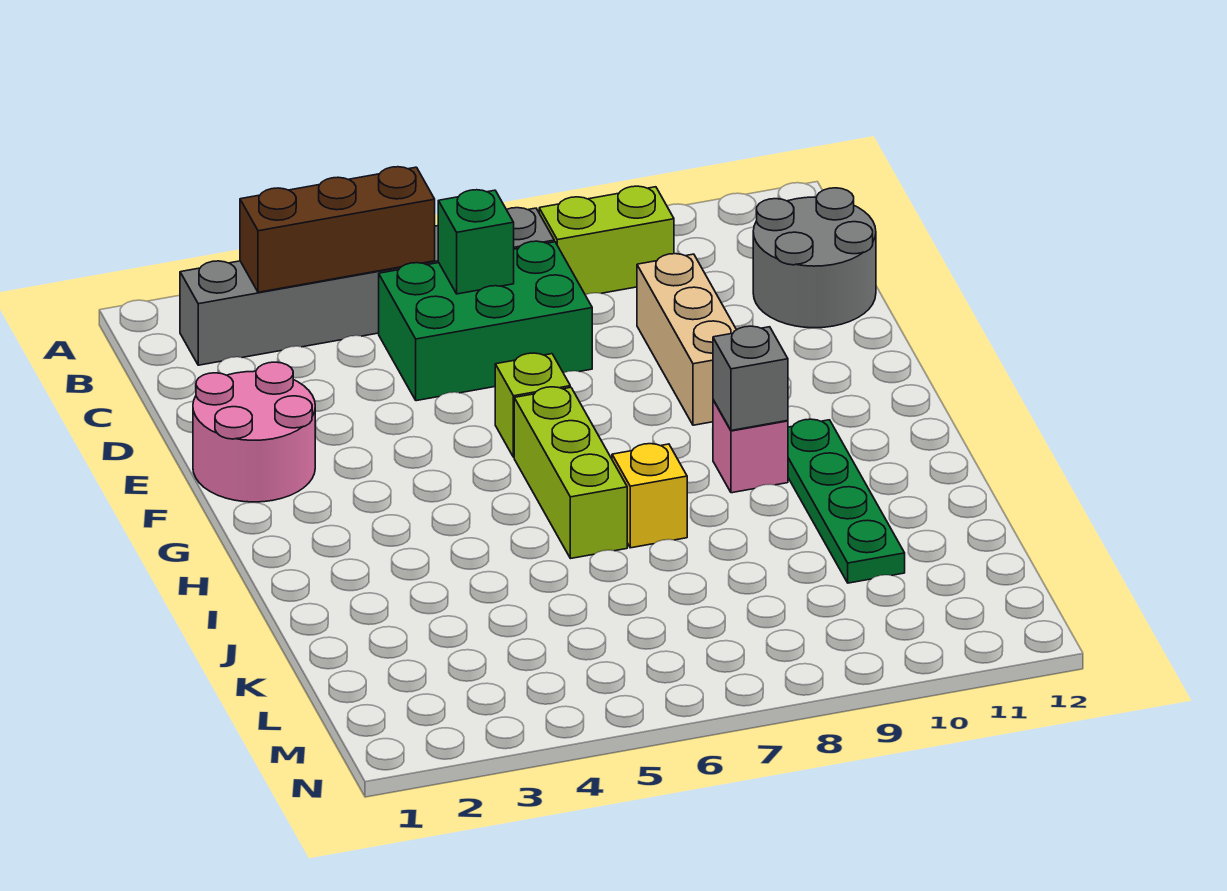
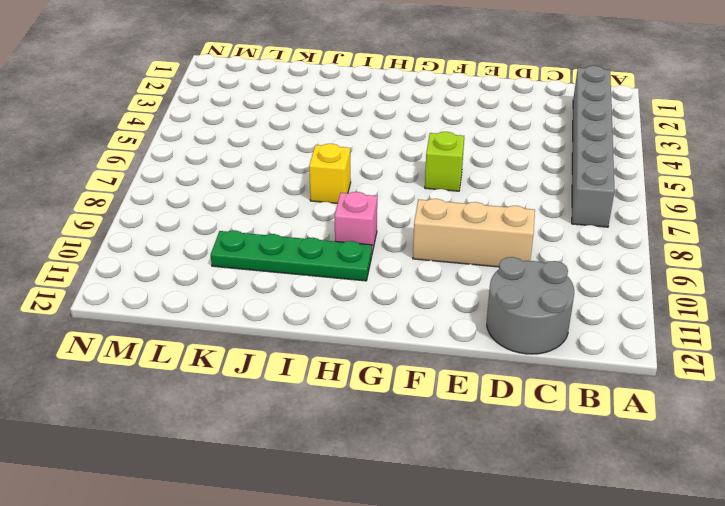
none -> lime 1x2 brick [539,186,674,295]
none -> green 2x3 brick [379,241,592,401]
none -> pink 2x2 round brick [193,362,315,502]

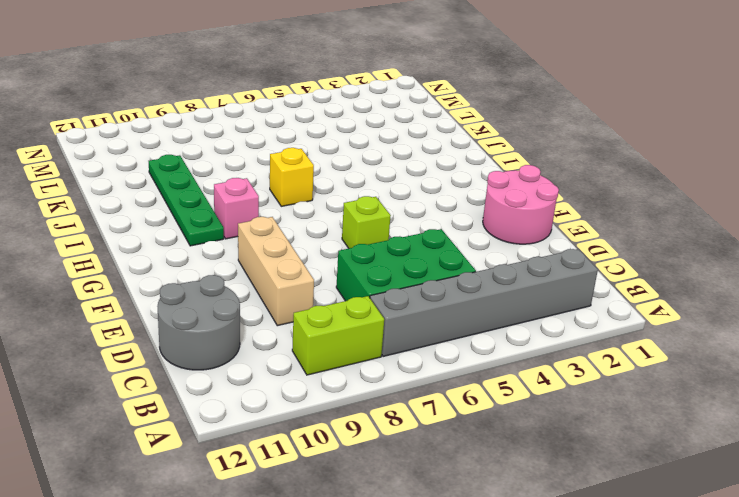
none -> lime 1x3 brick [514,387,627,559]
none -> brown 1x3 brick [240,167,435,292]
none -> green 1x1 brick [438,190,514,294]

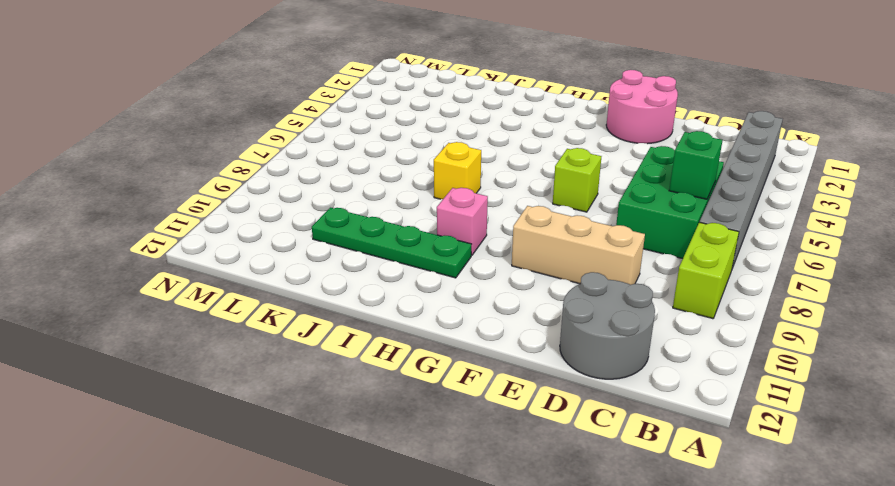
none -> lime 1x3 brick [514,387,627,559]
none -> brown 1x3 brick [240,167,435,292]
none -> grey 1x1 brick [713,326,788,431]

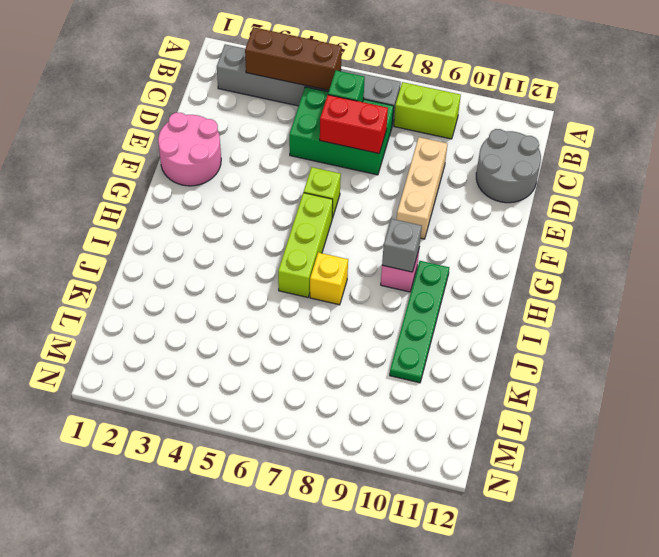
red 1x2 brick [320,95,388,153] -> none

